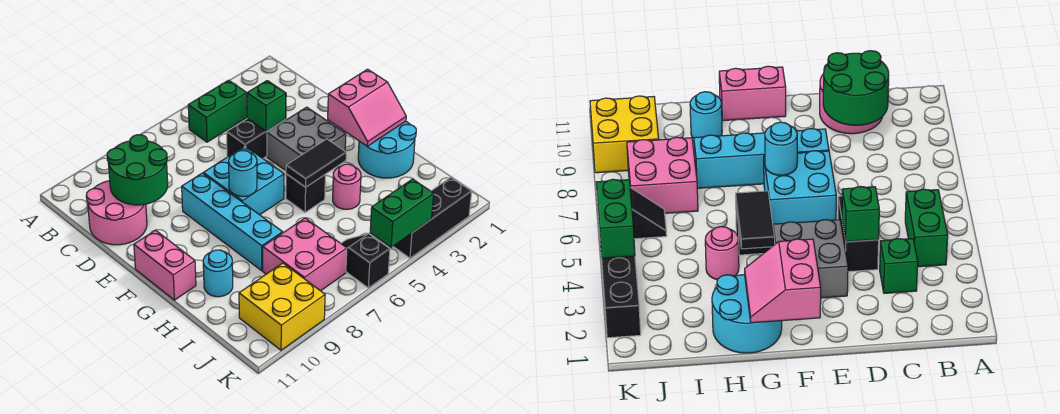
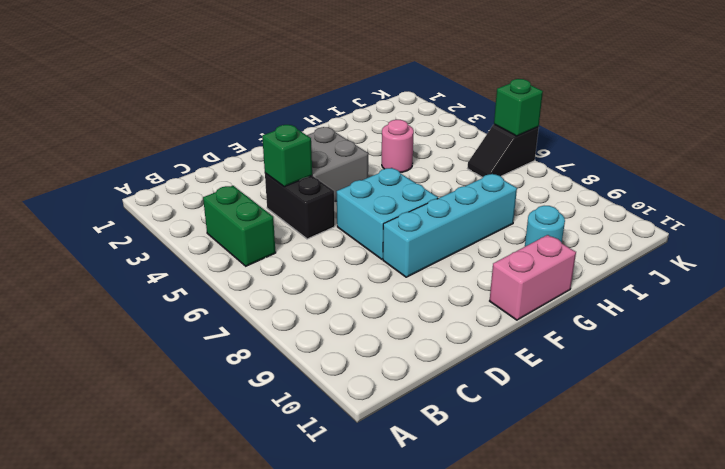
green 1x1 brick [494,79,543,136] -> green 1x1 brick moved to [880,239,918,293]
none -> pink 2x2 round brick [86,181,147,245]
none -> cyan 2x2 round brick [358,121,416,178]
none -> black 1x1 brick [286,174,325,213]

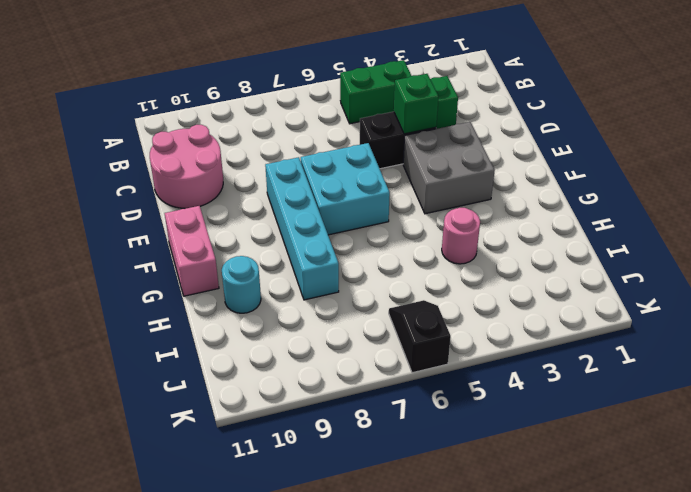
none -> cyan 2x2 round brick [358,121,416,178]
none -> black 1x1 brick [286,174,325,213]
none -> pink 2x2 brick [263,218,347,291]

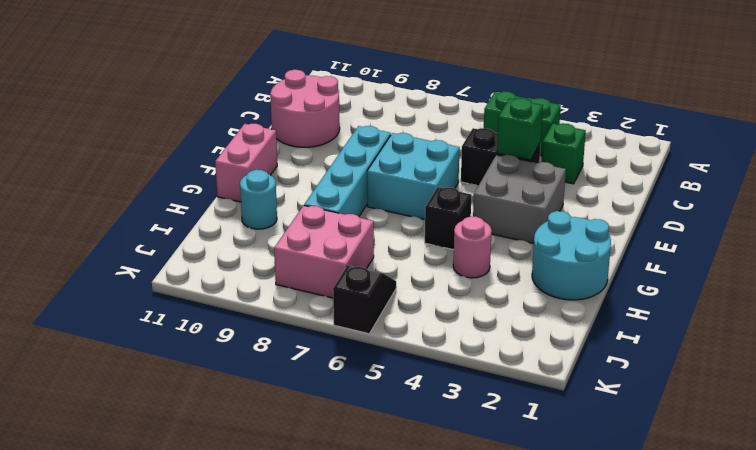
none -> yellow 2x2 brick [239,263,325,350]
none -> black 1x3 brick [393,177,472,258]
none -> green 2x2 round brick [107,135,168,205]

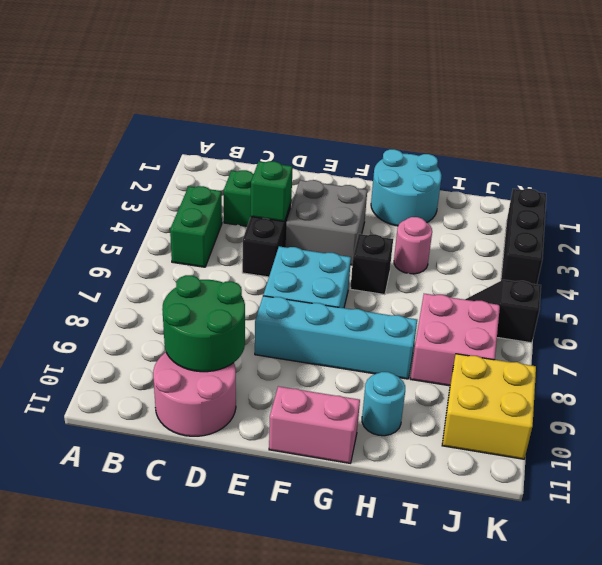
none -> pink 2x2 slope [328,69,406,146]
none -> cyan 1x1 round brick [229,151,257,196]
none -> black 1x2 tile [286,139,346,187]

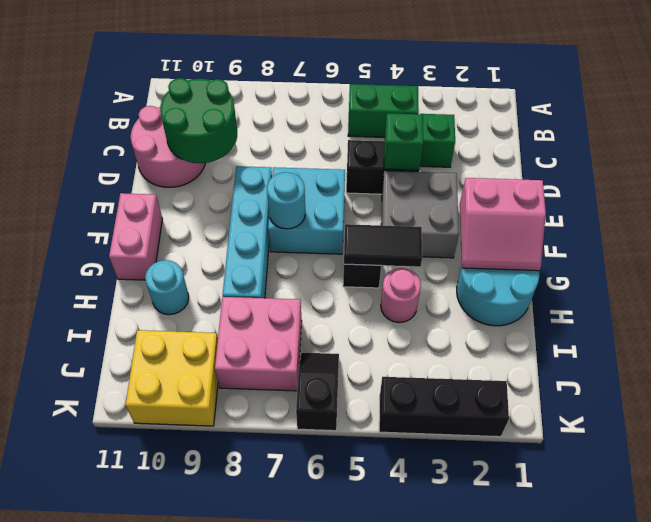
none -> green 1x2 brick [370,179,434,247]

